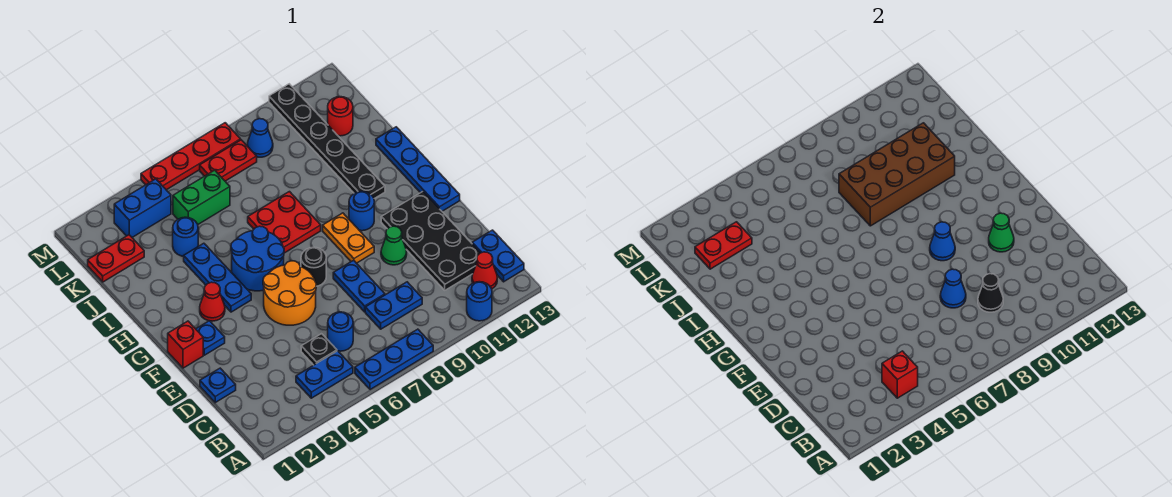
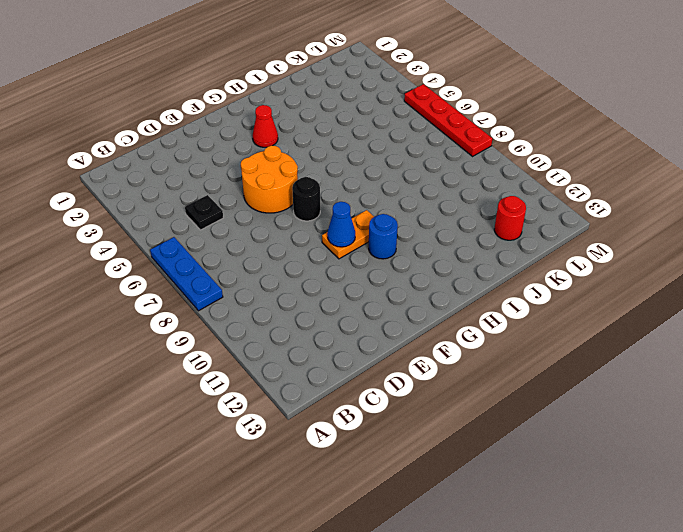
none -> blue 1x1 round brick [467,282,492,321]
none -> blue 1x2 plate [296,351,353,398]
none -> red 1x1 cone [472,252,497,289]
none -> blue 1x2 plate [472,230,524,282]

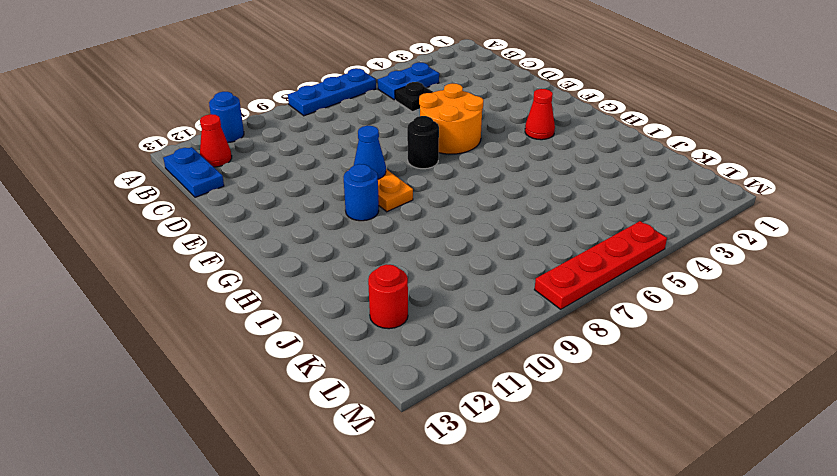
none -> blue 1x1 round brick [328,312,353,351]
none -> blue 1x2 plate [365,282,422,329]
none -> black 2x4 plate [381,192,480,290]
none -> blue 1x1 plate [200,368,236,403]

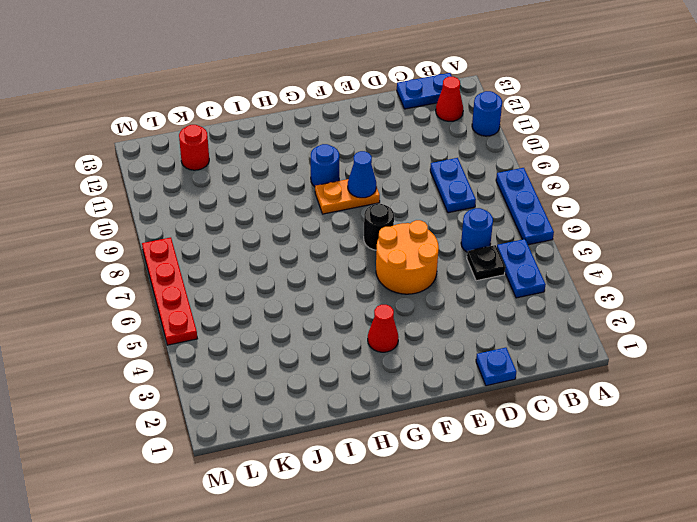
none -> black 2x4 plate [381,192,480,290]
none -> blue 1x2 plate [333,260,385,312]
none -> green 1x1 cone [381,226,407,265]
none -> red 1x1 brick [168,321,203,368]

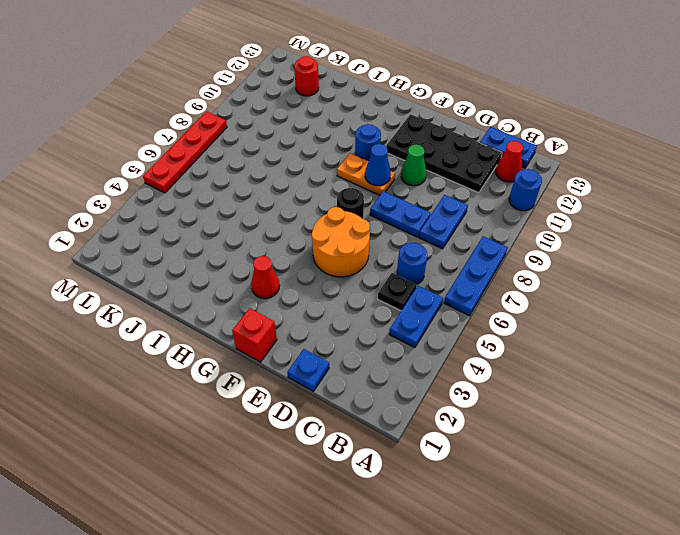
none -> blue 1x1 plate [196,321,225,355]
none -> blue 1x4 plate [376,127,460,211]
none -> blue 1x3 plate [184,243,251,312]
none -> blue 2x2 round brick [231,226,284,291]

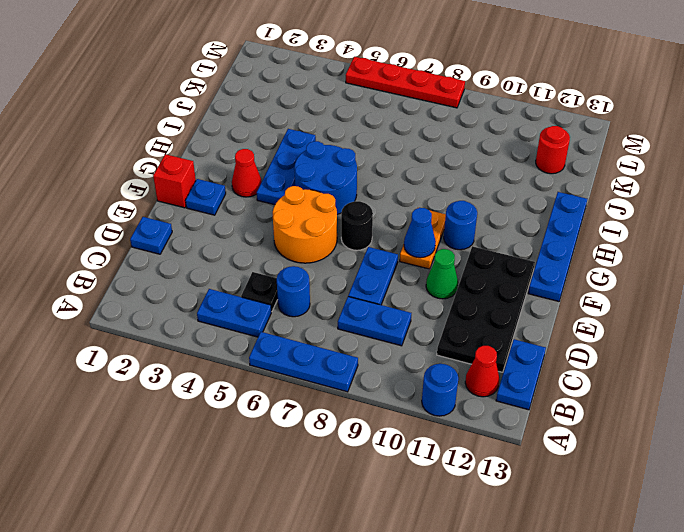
none -> red 2x2 plate [248,192,321,253]
none -> black 1x6 plate [269,84,385,199]
none -> blue 1x1 round brick [173,217,198,256]
none -> red 1x2 plate [88,235,144,282]

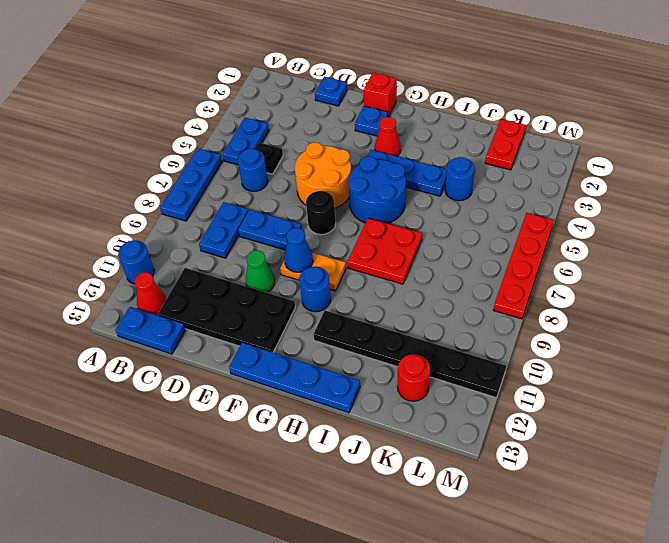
none -> green 1x2 brick [173,170,230,224]
none -> blue 1x2 brick [114,179,171,237]
none -> red 1x2 plate [200,140,257,181]
none -> blue 1x1 cone [247,119,273,157]

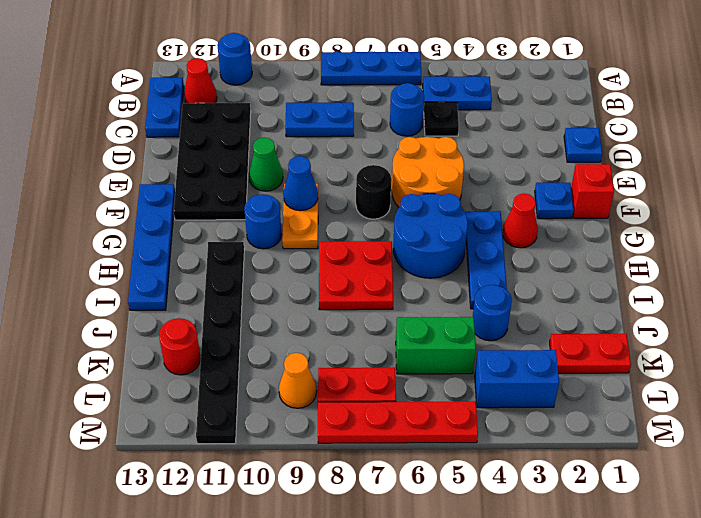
orange 1x1 cone [279,353,317,408] -> blue 1x1 cone [247,119,273,157]
none -> blue 1x2 plate [333,260,385,312]
none -> red 1x1 brick [882,351,918,398]
none -> black 1x1 cone [978,274,1003,312]
none -> blue 1x1 cone [940,269,966,308]

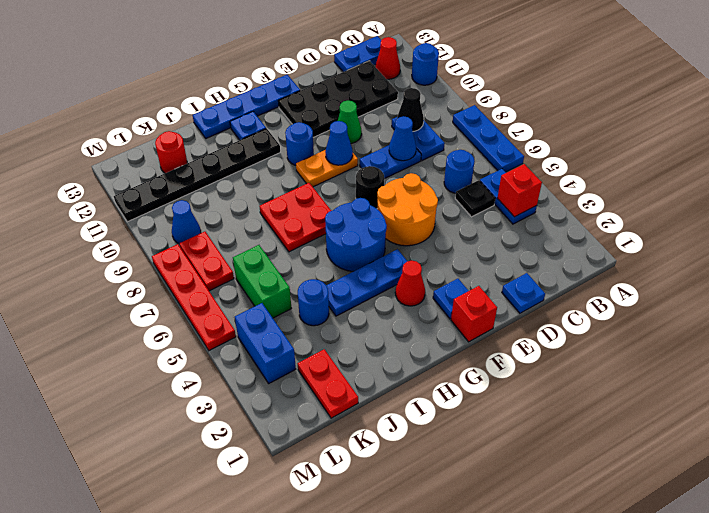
blue 1x1 plate [230,112,266,140] -> none
none -> green 1x1 cone [989,213,1014,252]
none -> brown 2x4 brick [839,123,955,226]
none -> red 1x2 plate [695,222,752,269]

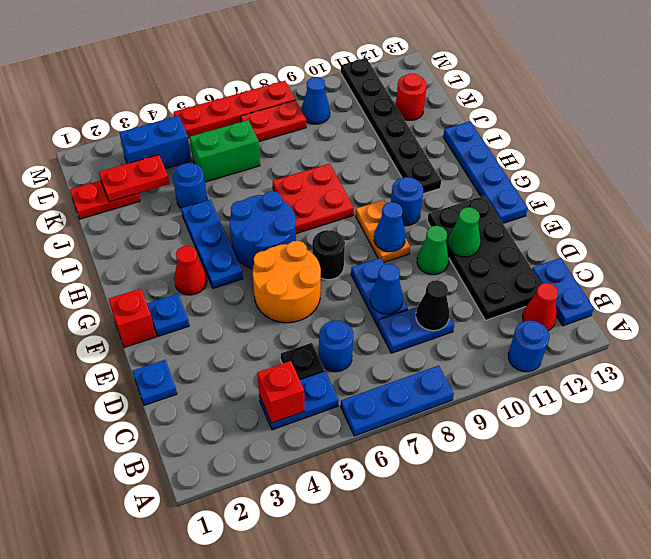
none -> brown 2x4 brick [839,123,955,226]

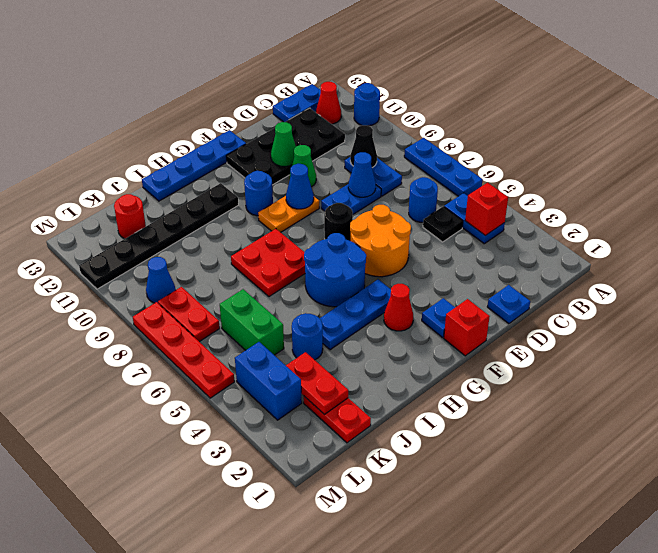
none -> brown 2x4 brick [839,123,955,226]

